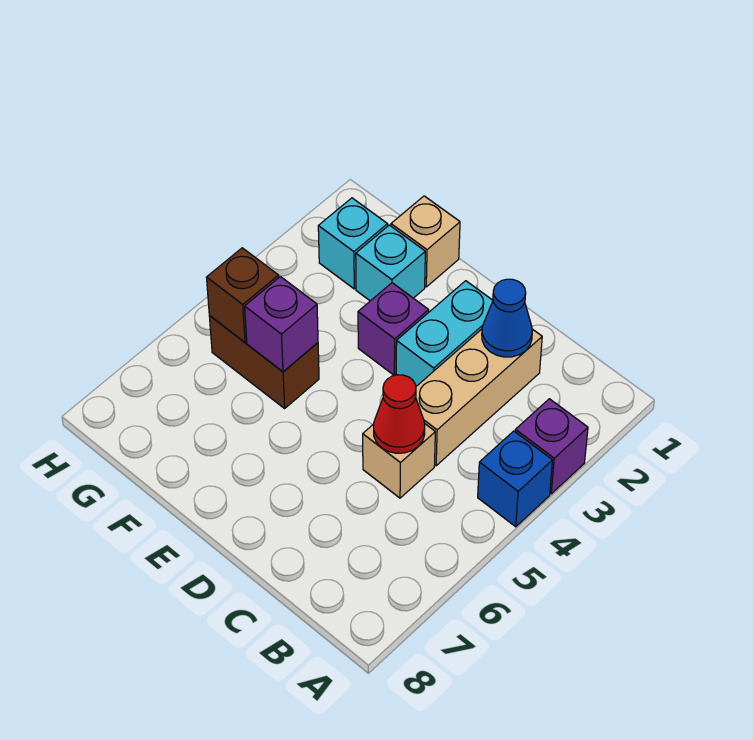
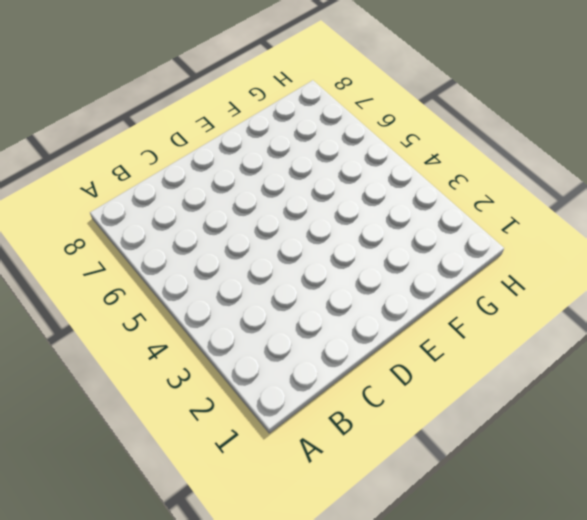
none -> purple 1x1 brick [515,399,588,494]
none -> blue 1x1 brick [478,431,553,527]
none -> tan 1x3 brick [416,329,542,466]

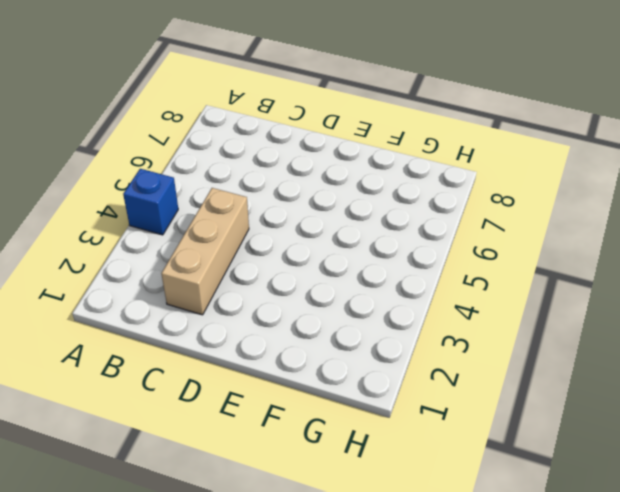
none -> purple 1x1 brick [515,399,588,494]
none -> tan 1x1 brick [363,424,435,498]
none -> cyan 1x2 brick [396,281,493,386]

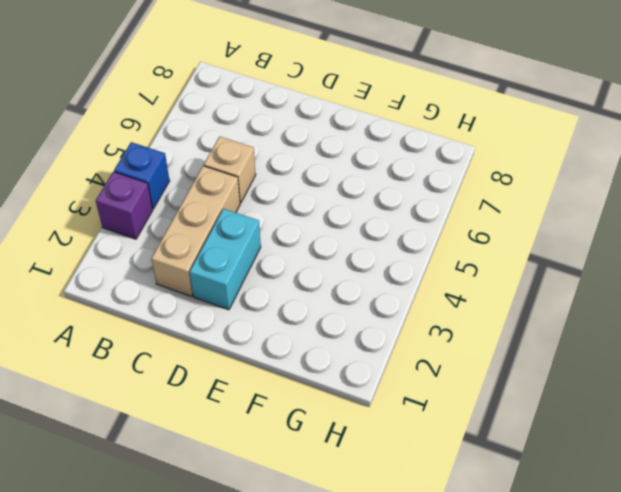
none -> purple 1x1 brick [358,283,429,375]
none -> tan 1x1 brick [391,196,460,287]
none -> cyan 1x1 brick [356,225,425,301]

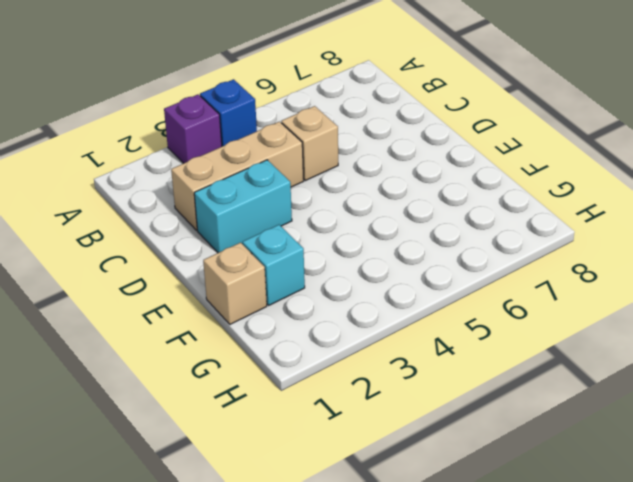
none -> purple 1x1 brick [358,283,429,375]
none -> brown 1x2 brick [209,316,319,408]
none -> cyan 1x1 brick [318,198,388,289]

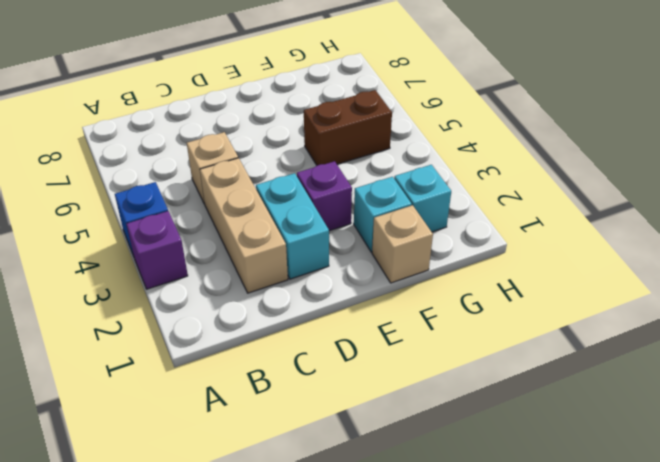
none -> blue 1x1 cone [482,279,532,357]
none -> red 1x1 cone [374,375,425,453]
none -> purple 1x1 brick [245,277,318,372]

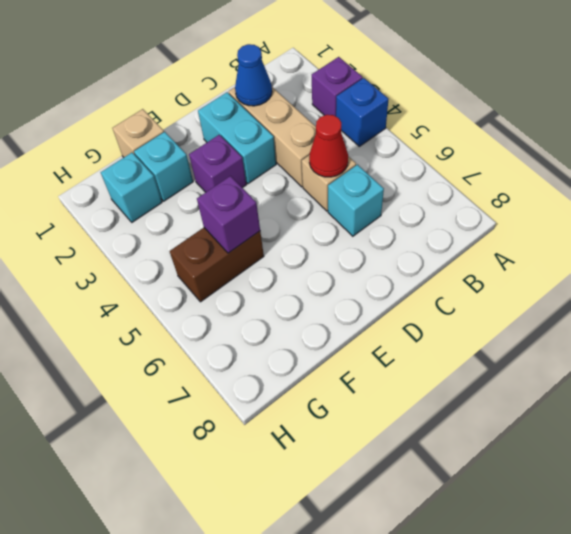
cyan 1x1 brick [328,165,384,236] -> none
none -> brown 1x1 brick [207,248,279,342]

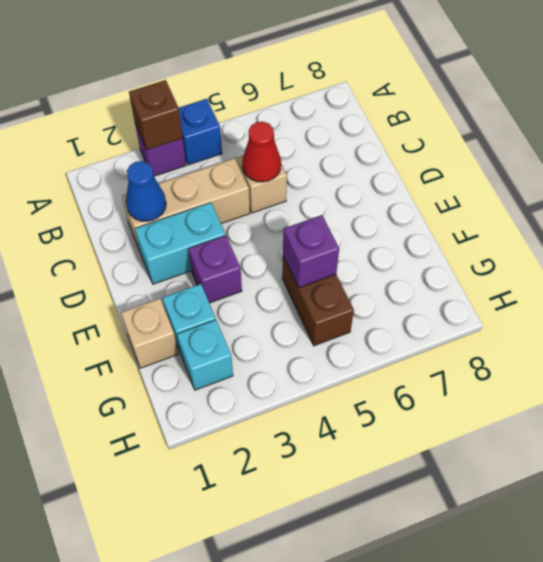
brown 1x1 brick [129,80,183,150] -> brown 1x1 brick moved to [207,248,279,342]

